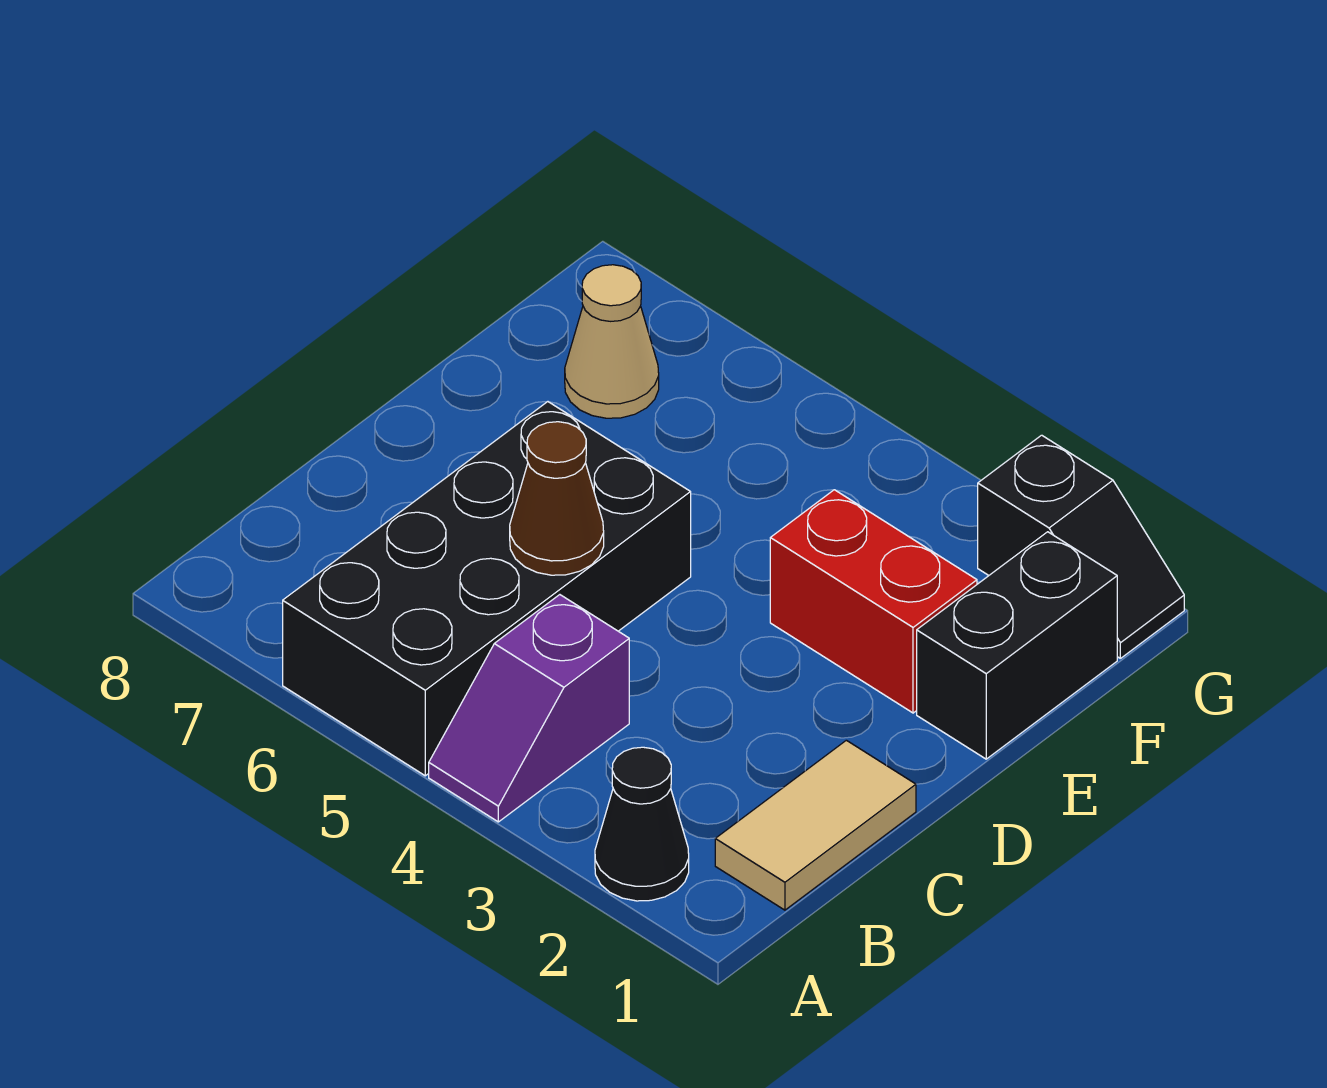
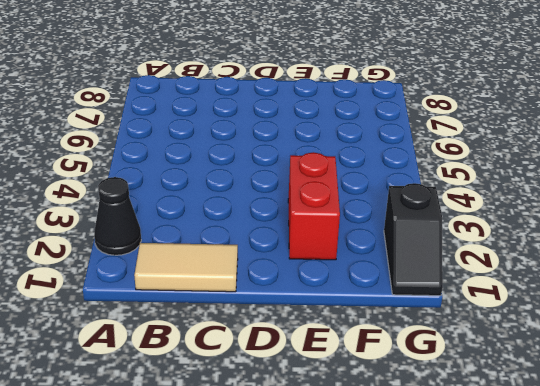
none -> purple 1x2 slope [429,595,629,822]
none -> black 2x4 brick [283,402,691,776]

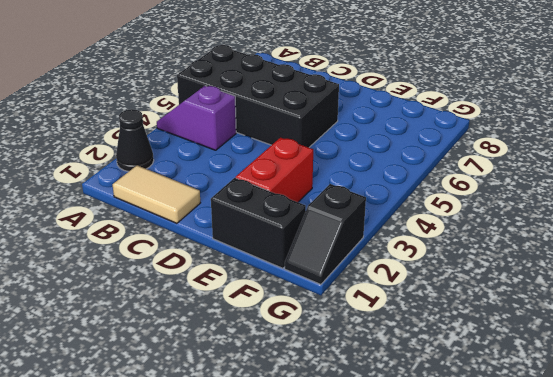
none -> tan 1x1 cone [565,265,659,418]
none -> brown 1x1 cone [510,422,604,575]

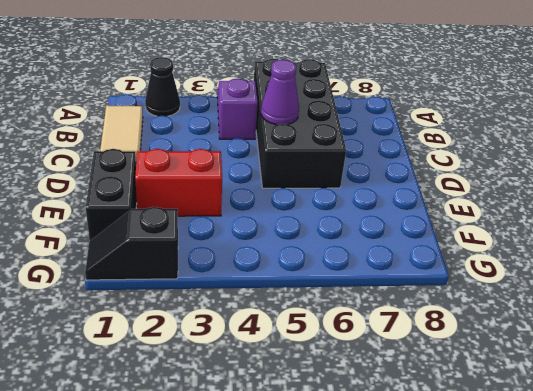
purple 1x1 cone [261,60,299,125] -> brown 1x1 cone [510,422,604,575]
none -> tan 1x1 cone [565,265,659,418]

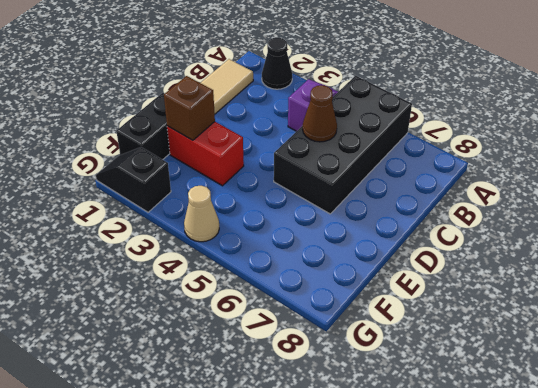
brown 1x1 brick [164,76,215,140] -> none
tan 1x1 cone [184,186,219,242] -> tan 1x1 cone moved to [565,265,659,418]

